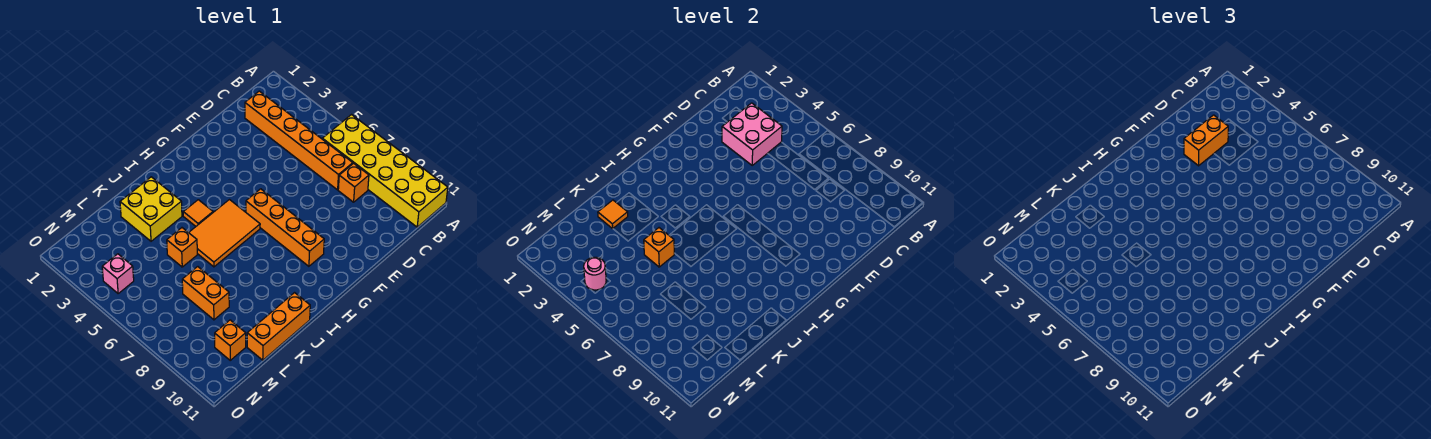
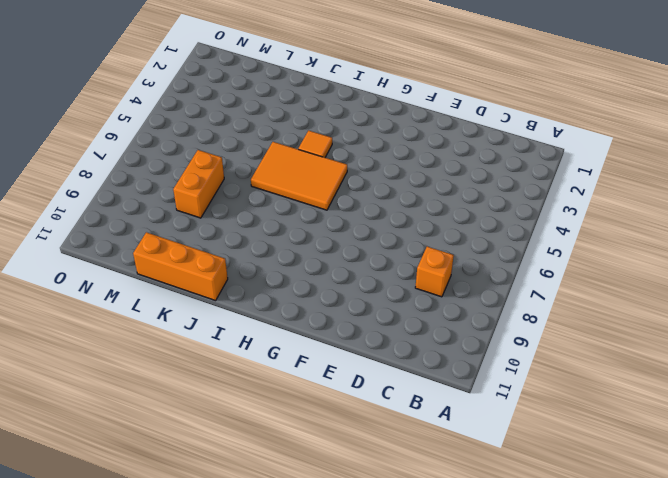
none -> yellow 2x6 brick [322,115,448,227]
none -> orange 1x6 brick [245,91,353,190]
none -> orange 1x4 brick [246,189,324,266]

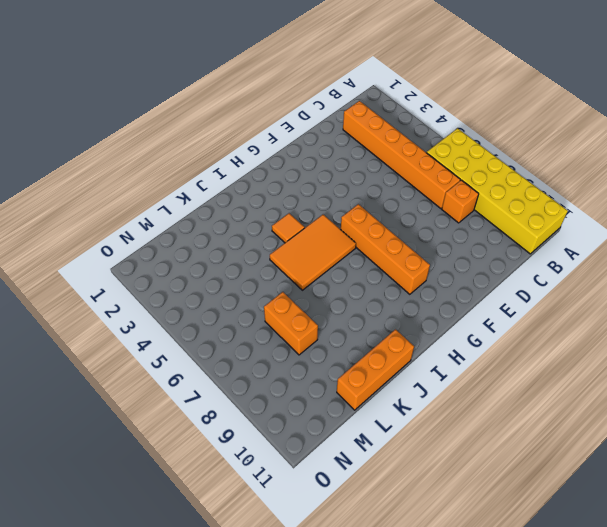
none -> yellow 2x2 brick [120,177,182,241]
none -> orange 1x1 brick [167,228,197,267]
none -> orange 1x1 brick [215,320,246,360]

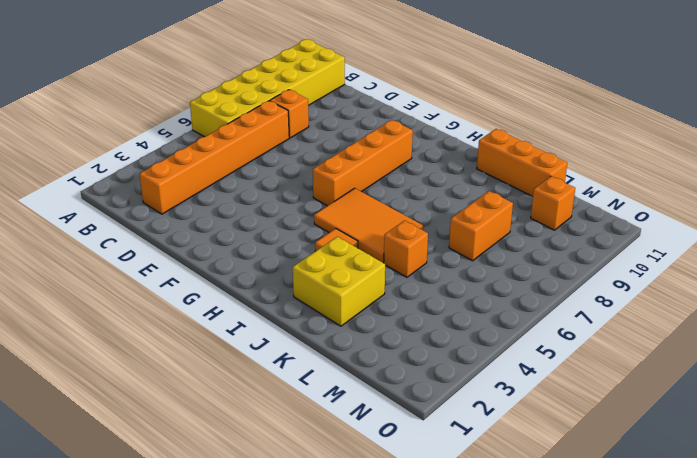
none -> pink 1x1 brick [102,254,134,293]
none -> pink 2x2 brick [722,103,782,165]
none -> orange 1x1 tile [598,200,628,229]

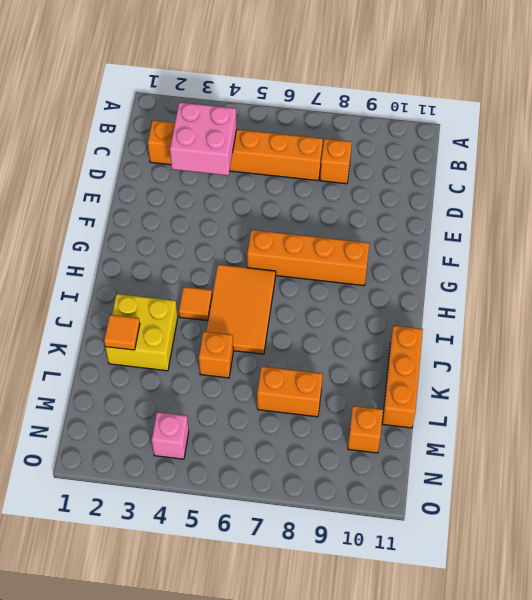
none -> yellow 2x6 brick [322,115,448,227]
none -> orange 1x1 brick [644,228,674,267]
none -> pink 1x1 round brick [584,257,606,290]

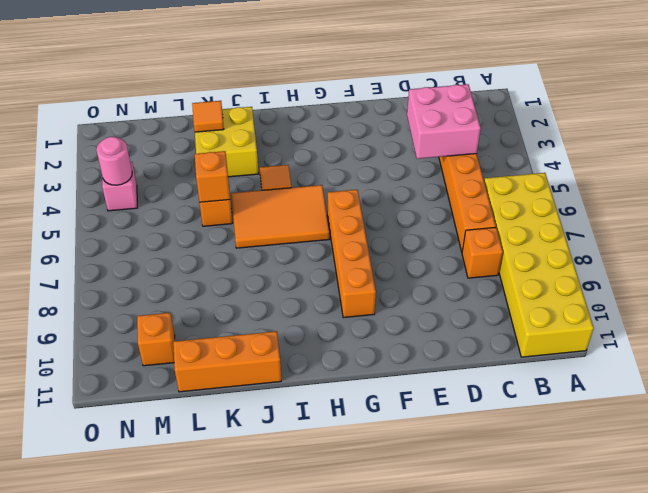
none -> orange 1x2 brick [182,267,229,320]
none -> orange 1x2 brick [1184,115,1228,166]

